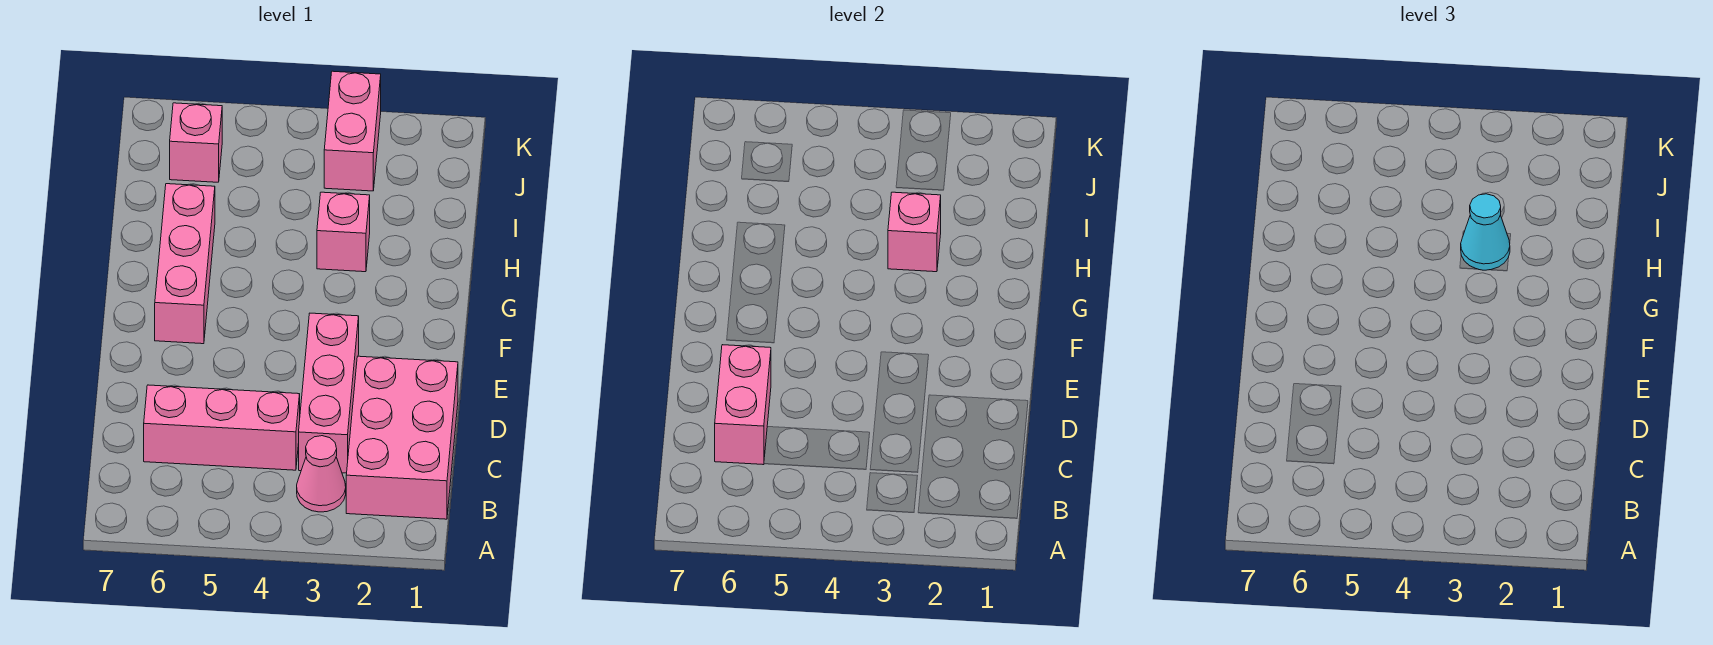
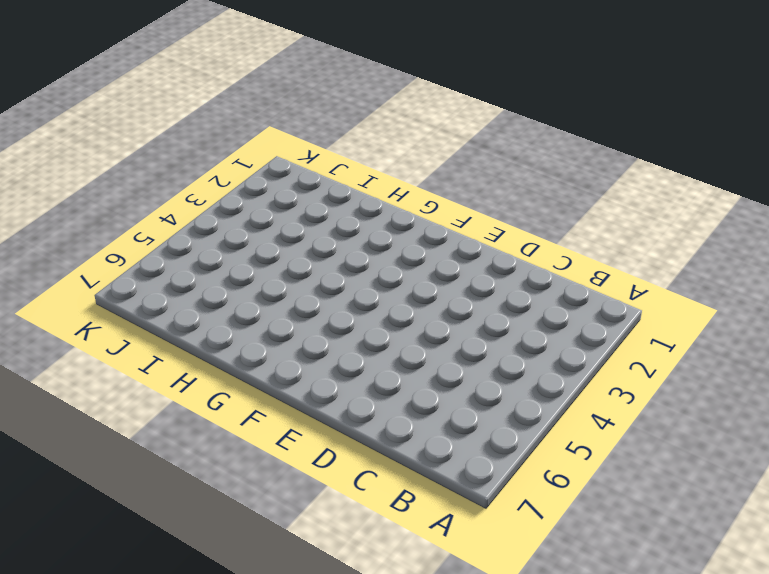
none -> pink 2x3 brick [346,356,458,519]
none -> pink 1x1 cone [297,436,346,512]

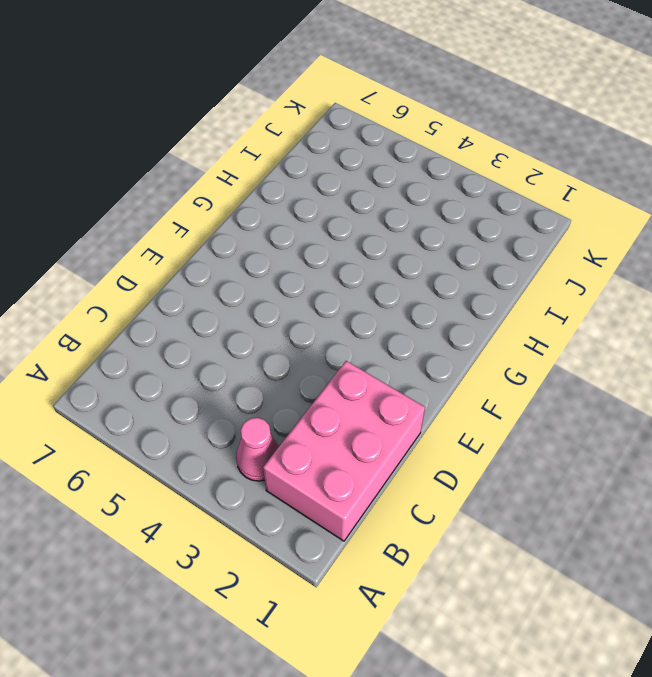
none -> pink 1x3 brick [299,313,359,473]
none -> pink 1x3 brick [144,385,300,470]

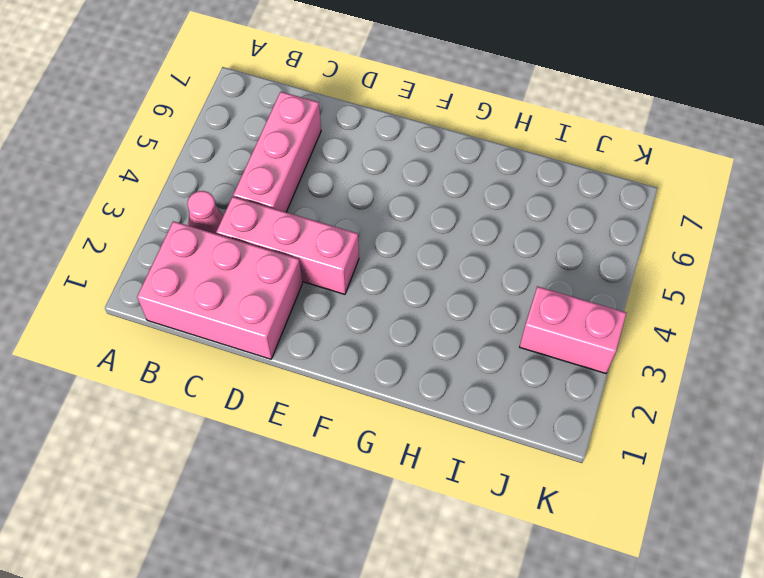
none -> pink 1x3 brick [155,184,215,344]
none -> pink 1x1 brick [317,192,370,272]

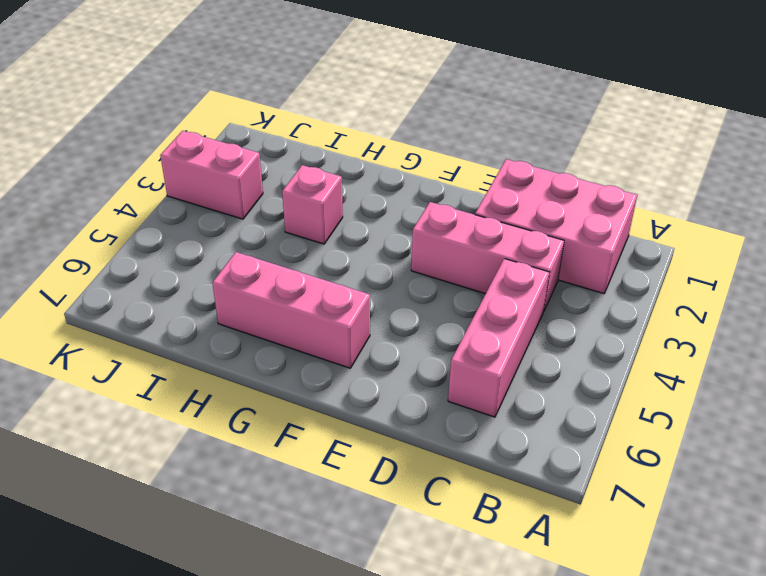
none -> pink 1x1 cone [297,436,346,512]
none -> pink 1x1 brick [170,103,222,182]

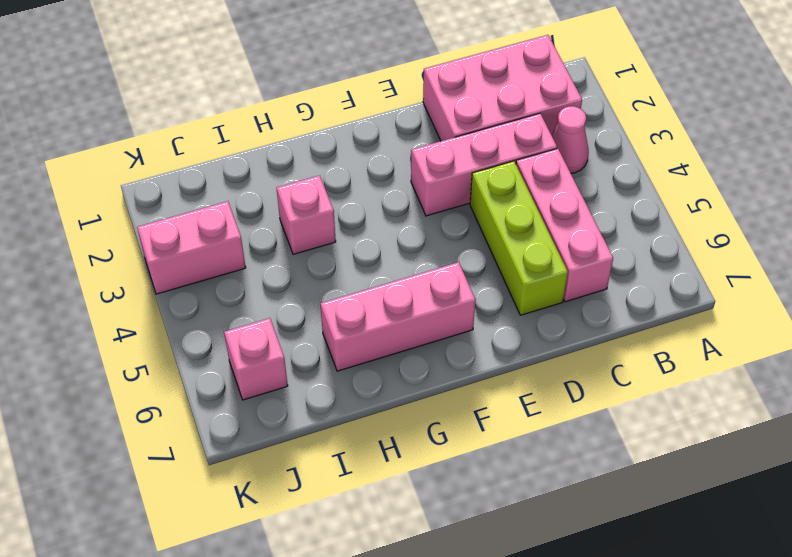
lime 1x3 brick [470,161,568,315] -> none
none -> pink 1x2 brick [715,345,771,465]
none -> pink 1x1 brick [888,192,941,272]

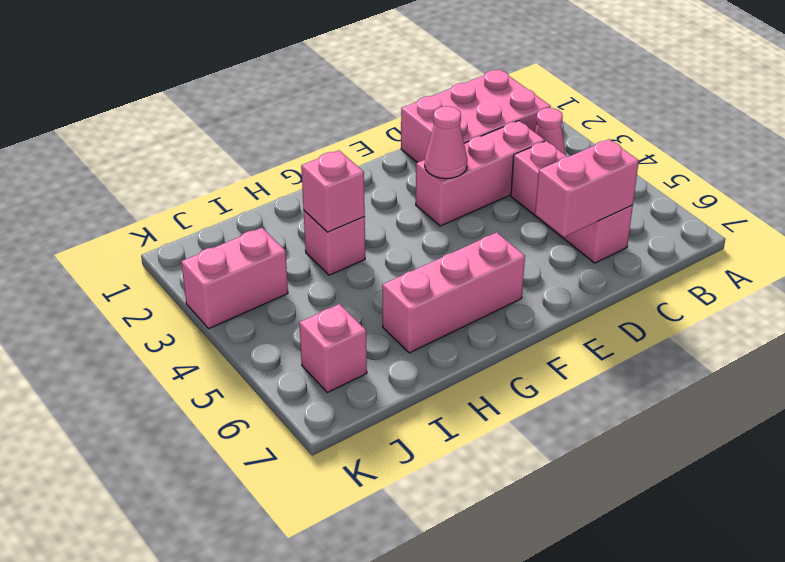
pink 1x1 cone [425,106,467,179] -> none
none -> cyan 1x1 cone [1461,194,1510,270]

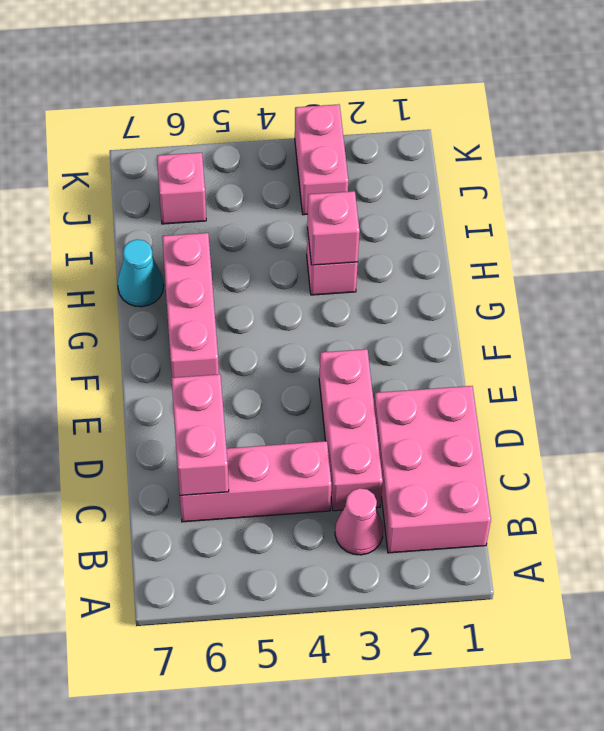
cyan 1x1 cone [118,239,164,307] -> cyan 1x1 cone moved to [1461,194,1510,270]

